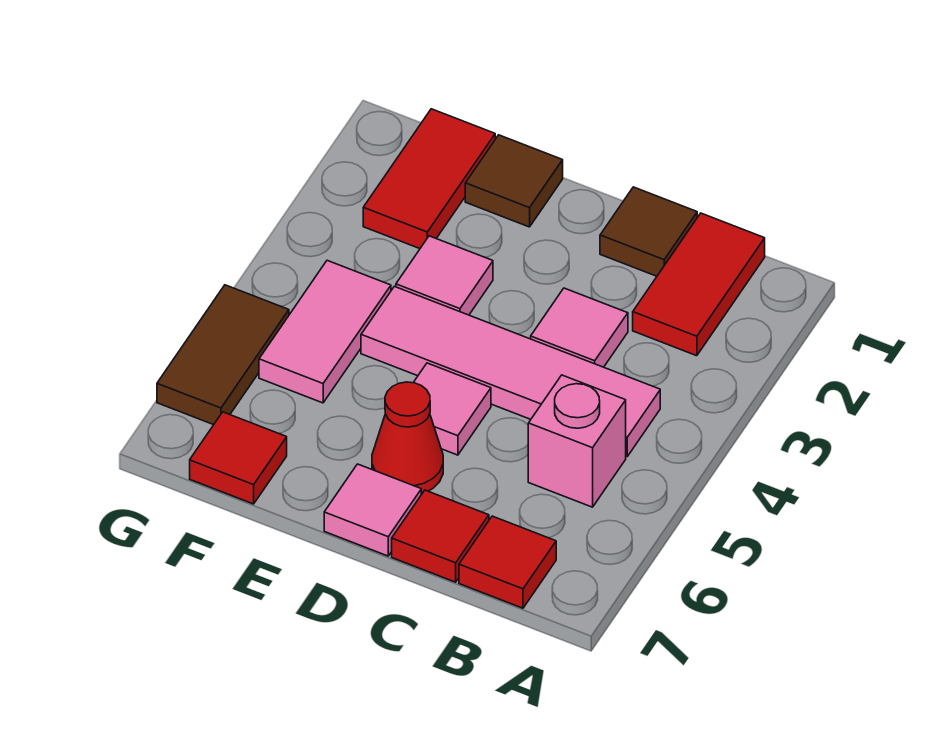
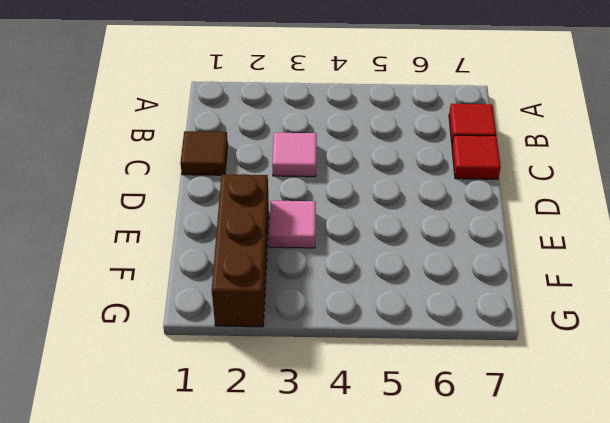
brown 1x3 brick [212,174,269,327] -> red 1x2 tile [363,109,495,249]
none -> red 1x2 tile [633,213,765,356]
none -> pink 1x4 tile [361,286,660,457]
none -> pink 1x1 brick [528,375,626,507]

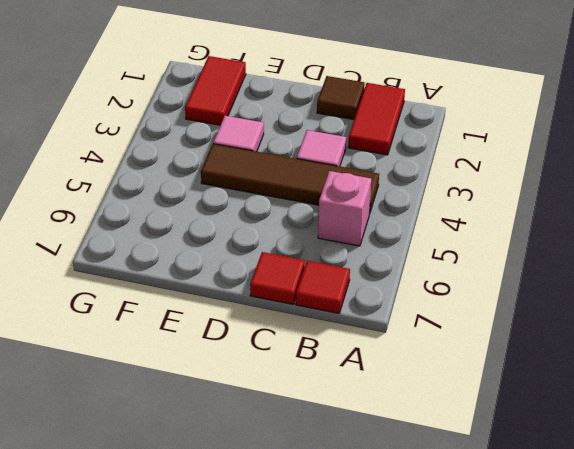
brown 1x4 tile [201,144,379,214] -> pink 1x4 tile [361,286,660,457]
none -> pink 1x1 tile [413,363,491,455]
none -> red 1x1 cone [372,382,443,494]
none -> pink 1x1 tile [324,464,421,556]

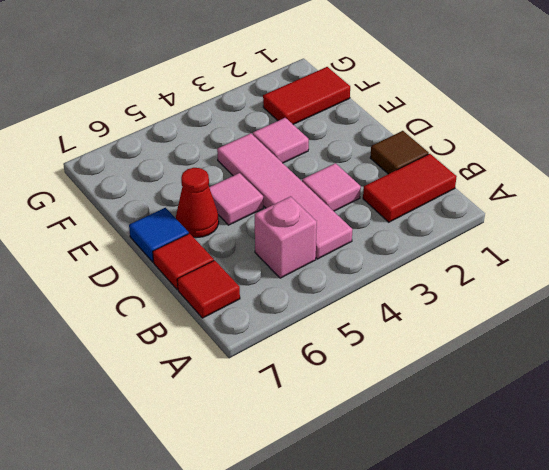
blue 1x1 tile [129,208,189,262] -> pink 1x1 tile [324,464,421,556]
none -> brown 1x1 tile [465,135,563,227]
none -> pink 1x2 tile [259,261,391,403]
none -> red 1x1 tile [190,412,287,504]

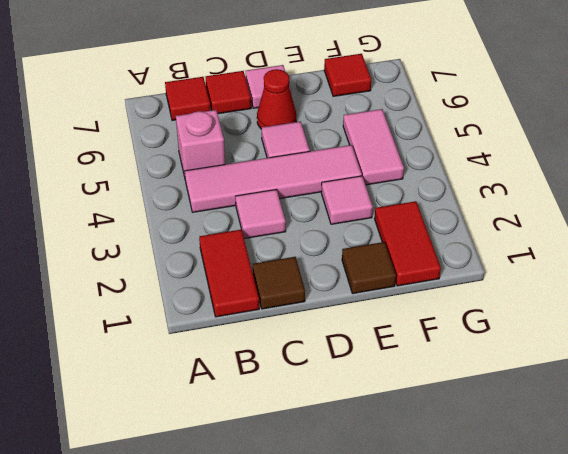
none -> brown 1x2 tile [157,285,289,425]

